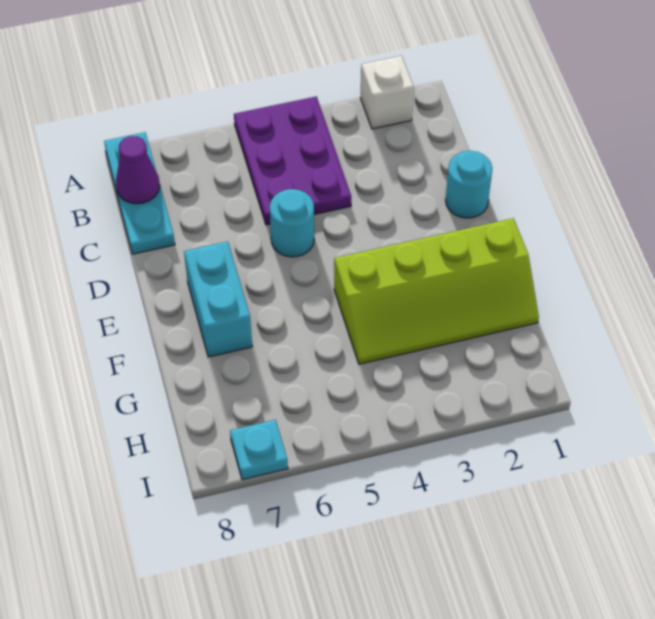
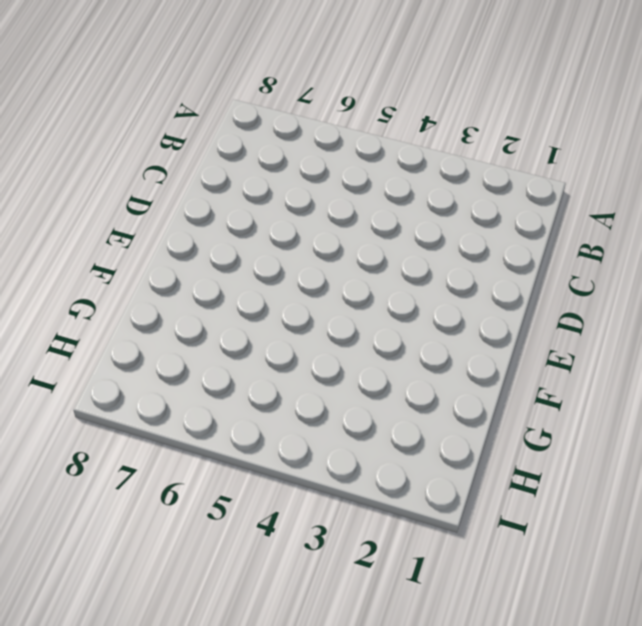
none -> white 1x1 brick [360,56,414,129]
none -> purple 2x3 plate [234,96,351,225]

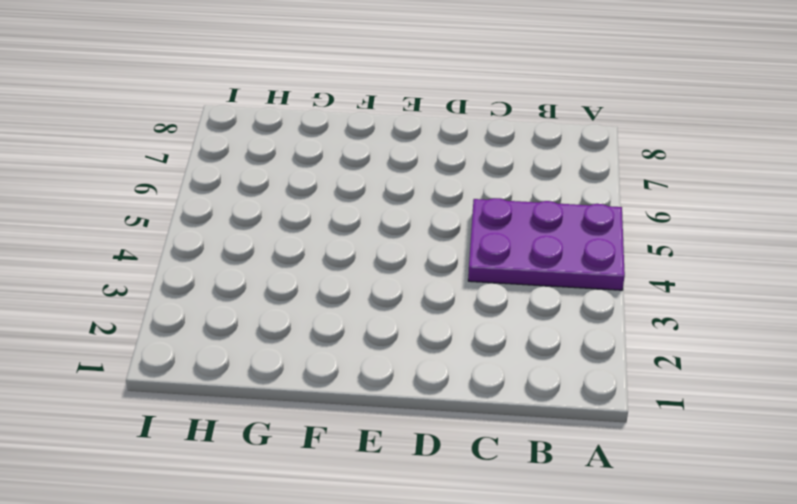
none -> white 1x1 brick [360,56,414,129]
none -> cyan 1x3 plate [104,132,175,254]

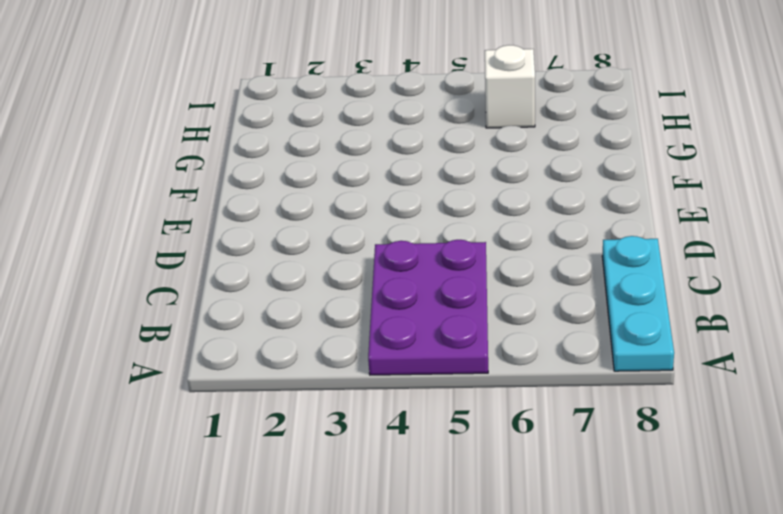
white 1x1 brick [485,45,535,128] -> white 1x1 brick moved to [360,56,414,129]
none -> cyan 1x1 round brick [445,151,492,218]
none -> cyan 1x1 round brick [270,189,314,257]

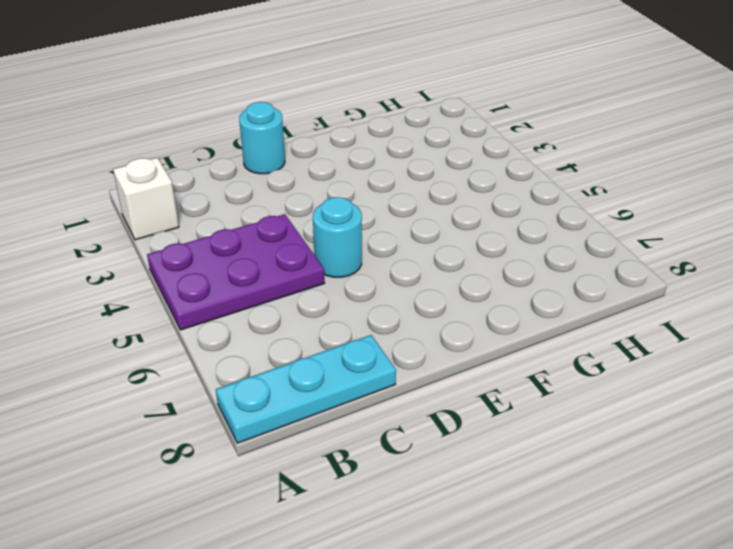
none -> cyan 1x2 brick [184,241,252,357]
none -> lime 2x4 slope [334,218,539,364]

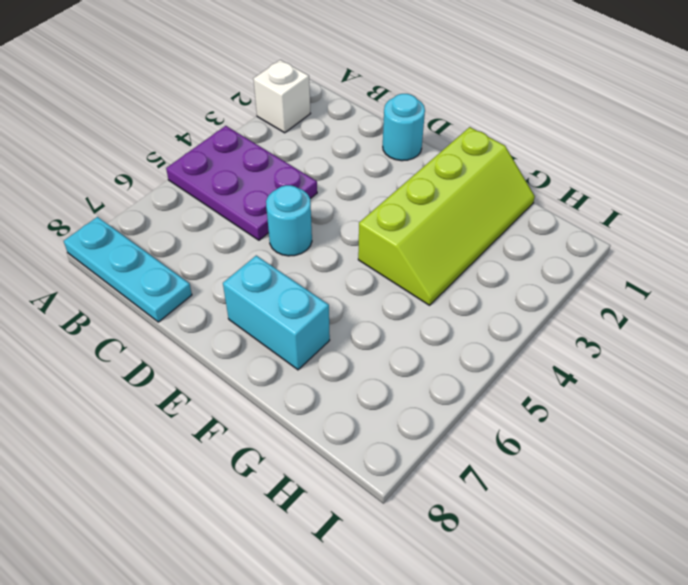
none -> cyan 1x1 plate [230,420,288,480]
none -> purple 1x1 cone [116,136,160,204]

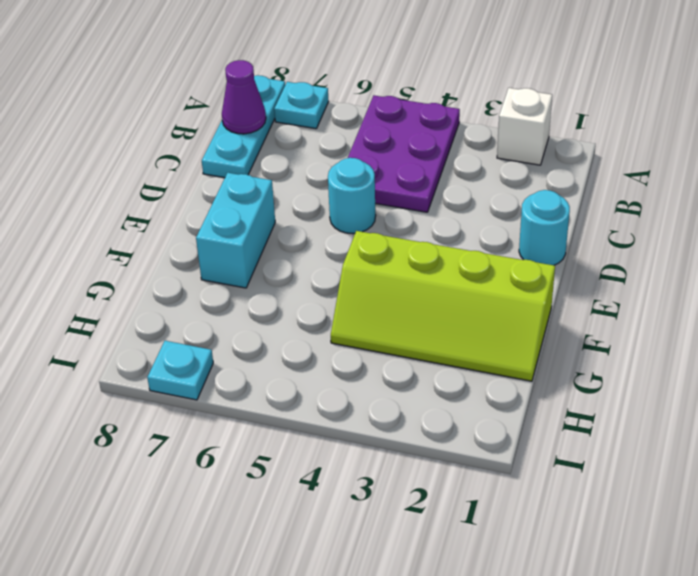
cyan 1x1 plate [274,82,329,129] -> none

